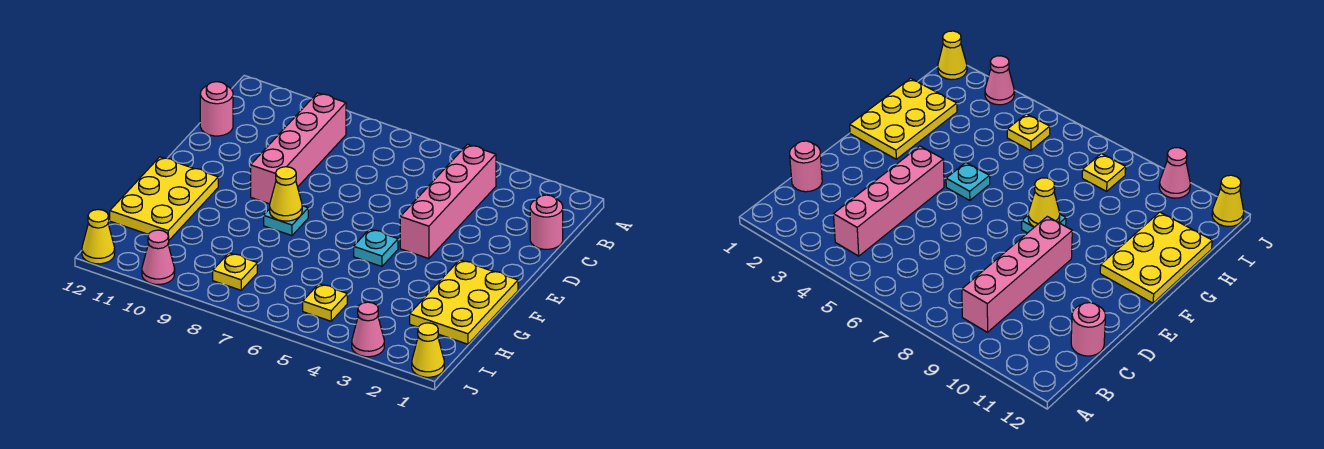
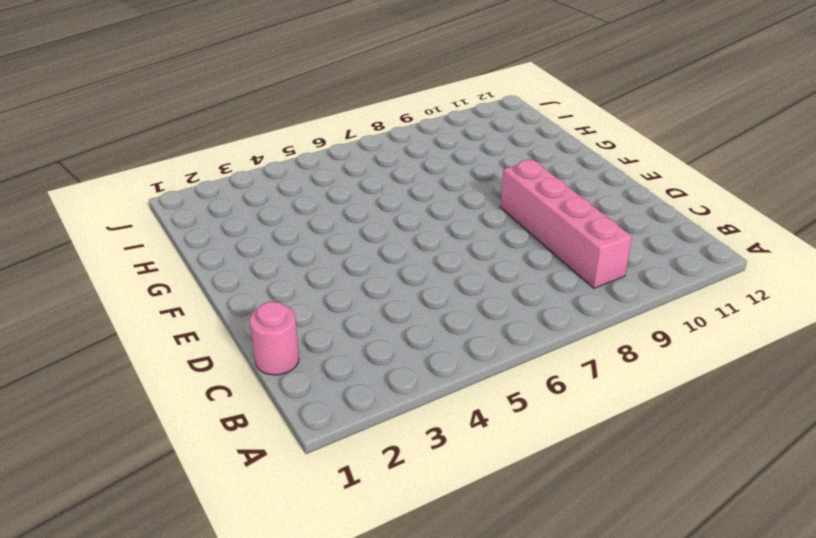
none -> pink 1x4 brick [400,144,496,259]
none -> pink 1x1 round brick [200,82,233,136]
none -> yellow 2x3 plate [410,260,518,344]

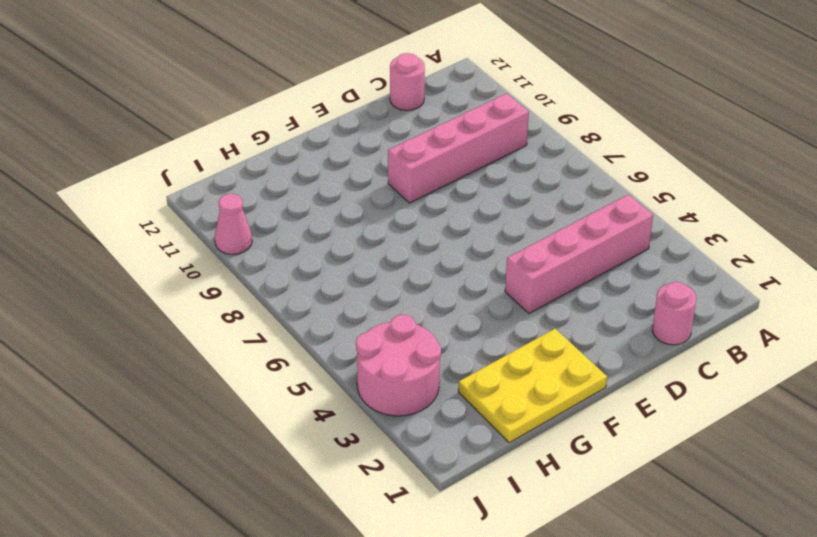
pink 2x2 round brick [356,315,441,416] -> pink 1x1 cone [352,302,384,357]
none -> cyan 1x1 plate [354,229,398,266]
none -> cyan 1x1 plate [264,206,308,236]
none -> yellow 2x3 plate [110,157,218,240]

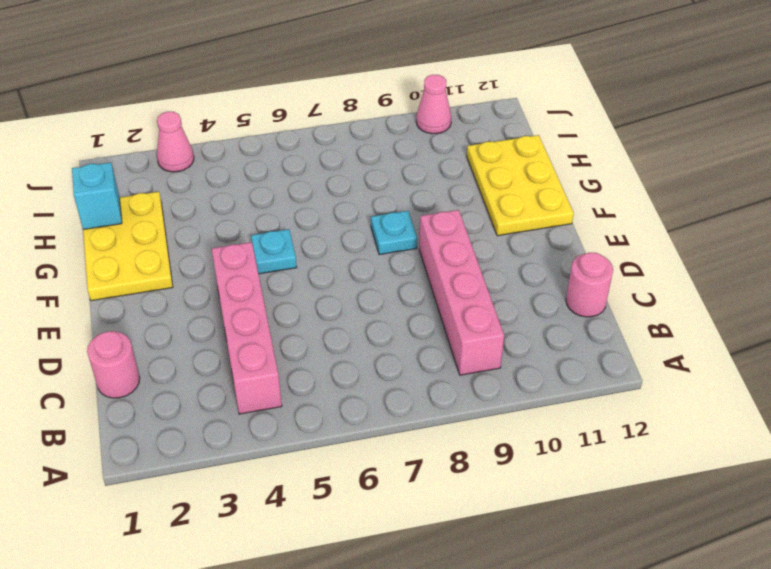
cyan 1x1 brick [72,163,122,230] -> none
none -> yellow 1x1 plate [303,284,347,321]
none -> yellow 1x1 plate [213,253,257,290]
none -> yellow 1x1 cone [412,323,444,377]

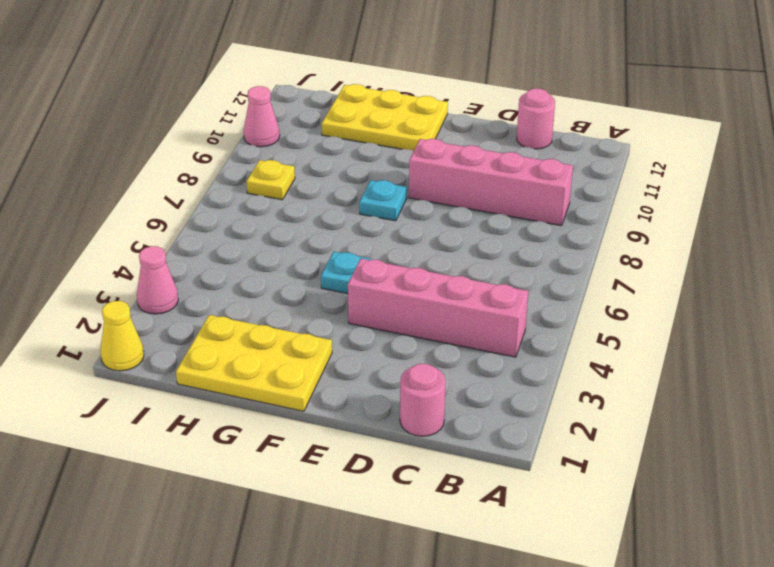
none -> yellow 1x1 plate [303,284,347,321]
none -> yellow 1x1 cone [82,209,115,264]
none -> yellow 1x1 cone [270,167,302,221]

